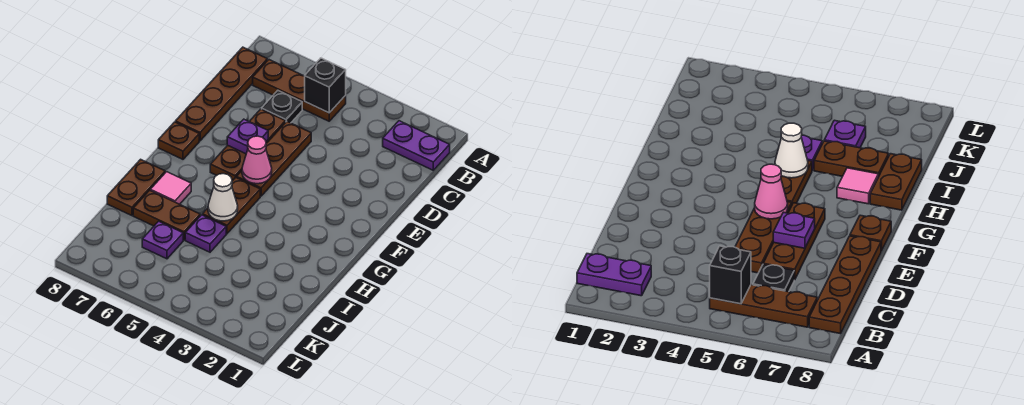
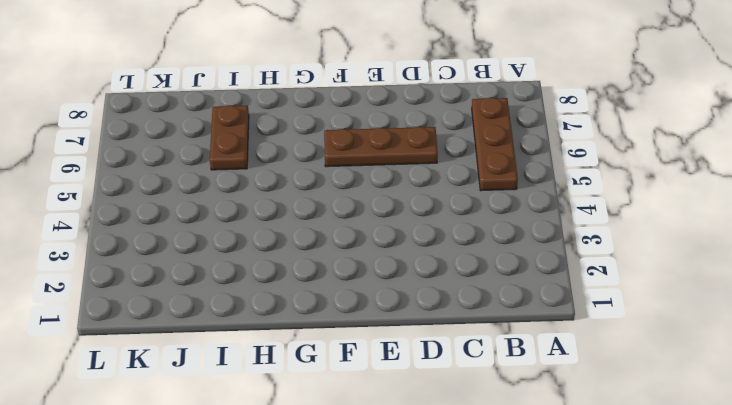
none -> purple 1x2 plate [383,121,450,170]
none -> brown 1x4 plate [175,47,267,141]
none -> black 1x1 plate [262,91,302,123]

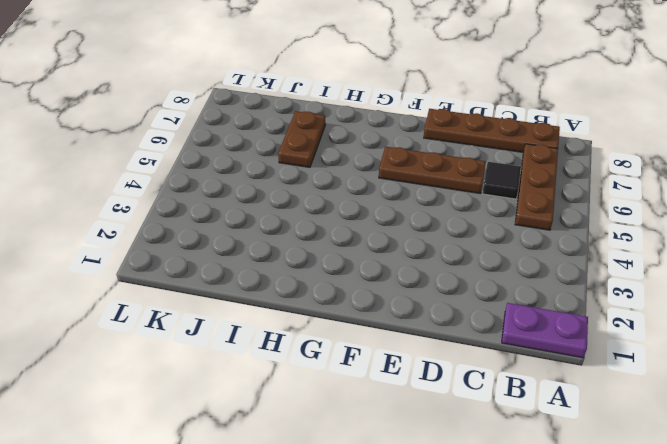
purple 1x2 plate [502,303,588,358] -> purple 1x2 plate turned to [383,121,450,170]
black 1x1 tile [483,162,521,199] -> black 1x1 plate [262,91,302,123]
none -> brown 1x3 plate [236,121,311,196]
none -> brown 1x1 plate [158,122,199,159]
none -> brown 1x2 plate [202,177,260,234]

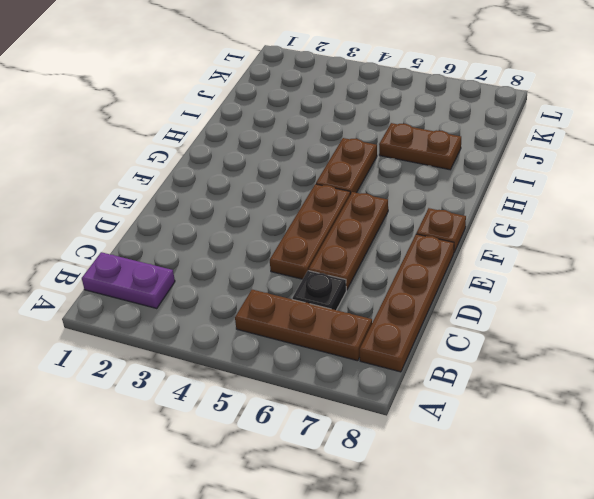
none -> pink 1x1 tile [150,172,191,204]
none -> brown 1x2 plate [107,159,165,216]
none -> purple 1x1 plate [185,215,226,252]

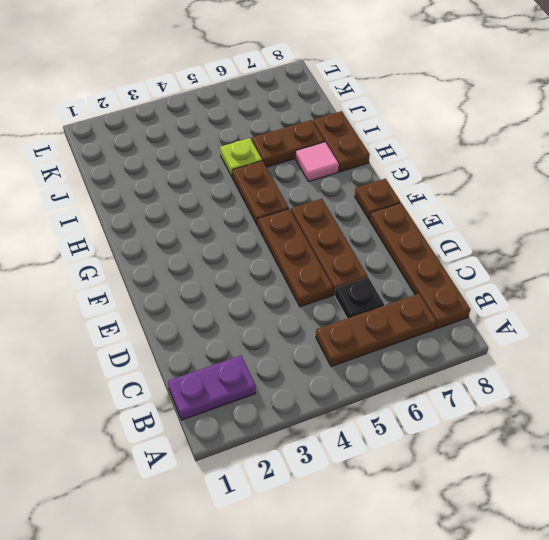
lime 1x1 plate [220,138,262,178] -> purple 1x1 plate [185,215,226,252]
none -> purple 1x1 plate [142,221,183,259]
none -> black 1x1 brick [305,58,346,113]
none -> purple 1x1 plate [227,119,268,154]

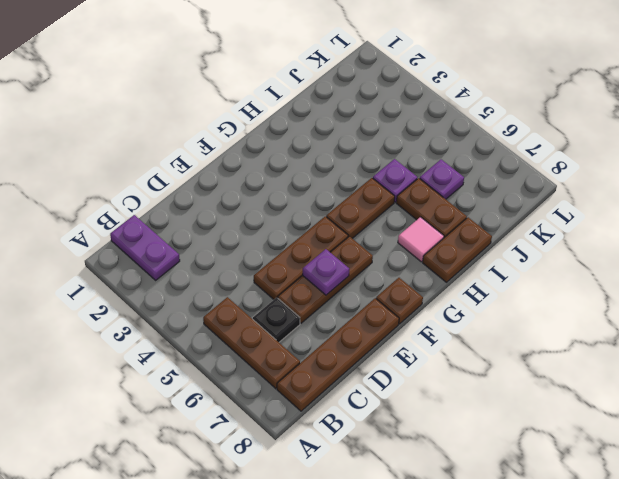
none -> black 1x1 brick [305,58,346,113]
none -> pink 1x1 cone [242,136,272,184]
none -> white 1x1 cone [208,174,238,221]

